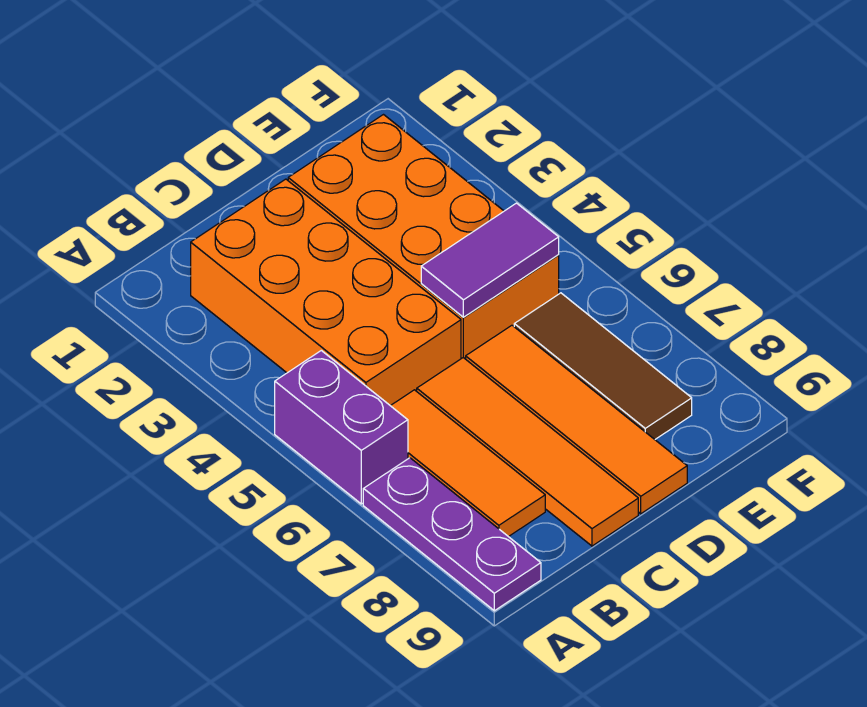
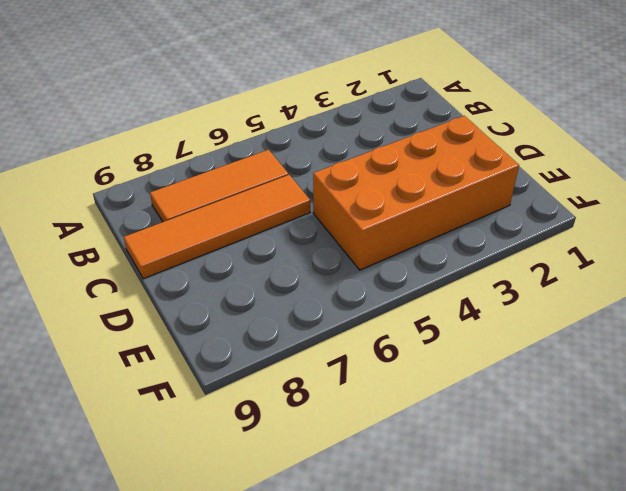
none -> purple 1x2 brick [275,351,408,504]
none -> purple 1x3 plate [363,458,541,611]

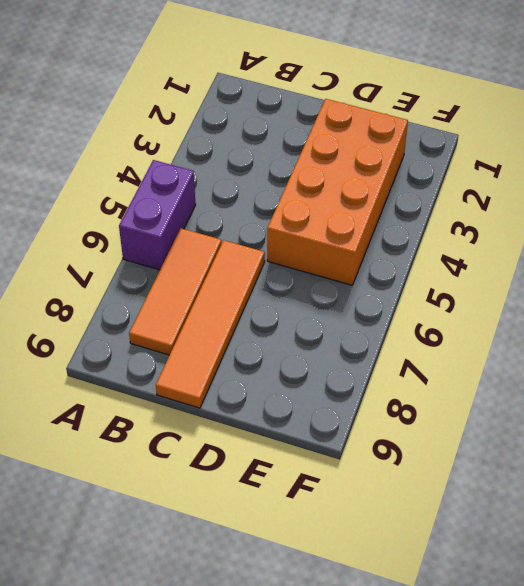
none -> purple 1x3 plate [363,458,541,611]
none -> orange 2x4 brick [191,179,461,406]

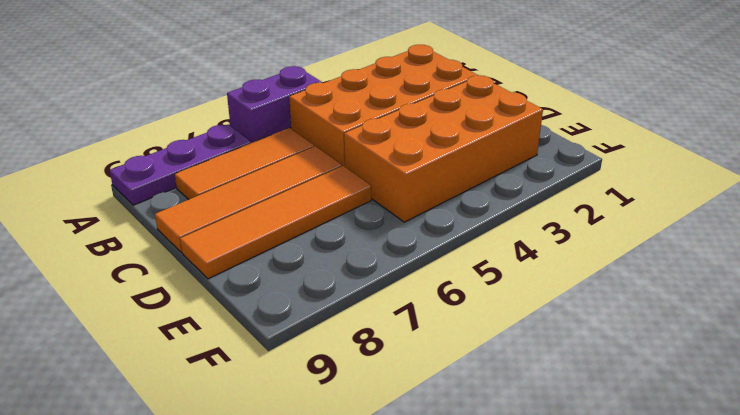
none -> brown 1x3 tile [514,293,692,439]
none -> purple 1x2 tile [421,203,559,317]

